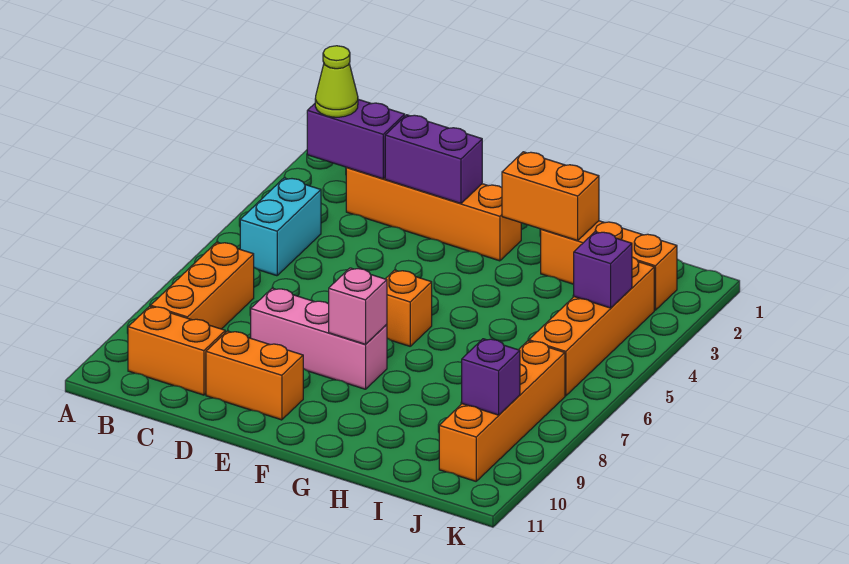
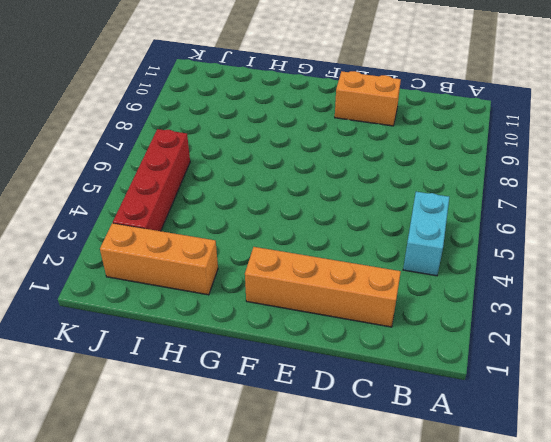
red 1x4 brick [113,129,190,231] -> orange 1x4 brick [529,257,654,396]
none -> orange 1x3 brick [151,242,254,329]
none -> orange 1x2 brick [128,306,225,395]
none -> pink 1x3 brick [251,288,387,389]

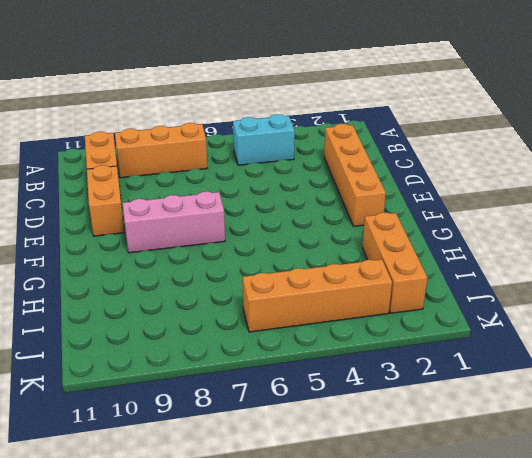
pink 1x3 brick [123,192,225,253] -> pink 1x3 brick turned to [251,288,387,389]
none -> orange 1x1 brick [386,270,432,346]
none -> orange 1x4 brick [439,341,565,481]
none -> purple 1x2 brick [307,99,405,179]

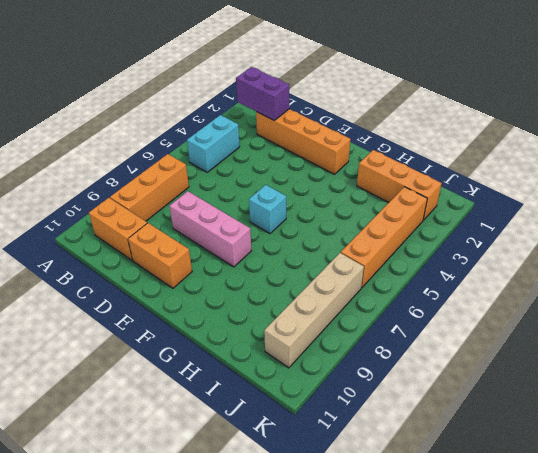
cyan 1x1 brick [249,185,286,233] -> orange 1x1 brick [386,270,432,346]
tan 1x4 brick [264,253,364,368] -> orange 1x4 brick [439,341,565,481]
none -> purple 1x2 brick [385,115,482,203]
none -> pink 1x1 brick [329,268,387,344]
none -> orange 1x2 brick [502,152,599,240]

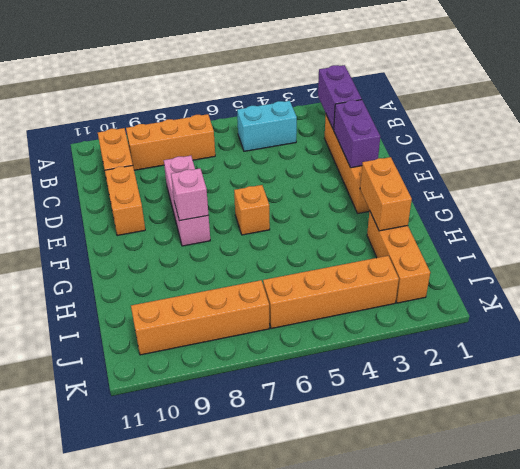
none -> purple 1x1 brick [574,232,632,308]
none -> purple 1x1 brick [462,339,520,415]
none -> lime 1x1 cone [315,46,358,117]

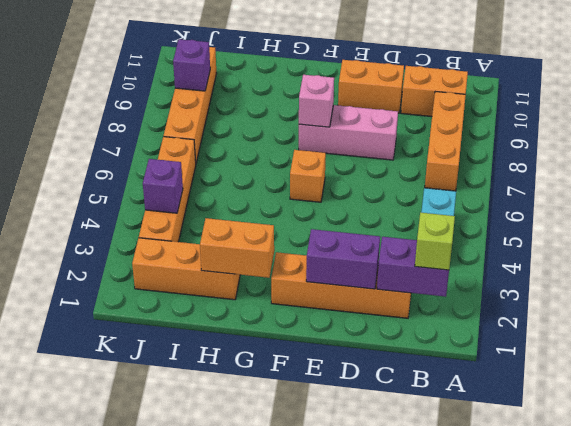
lime 1x1 brick [415,213,455,270] -> lime 1x1 cone [315,46,358,117]

